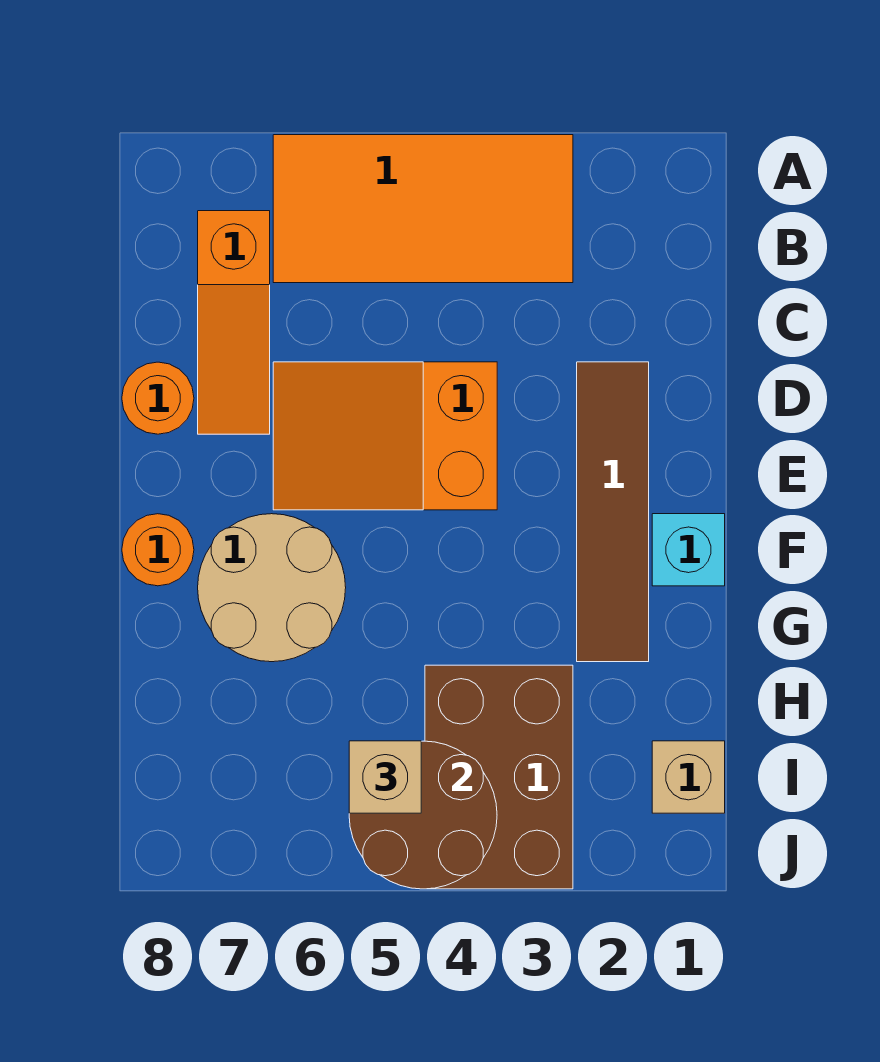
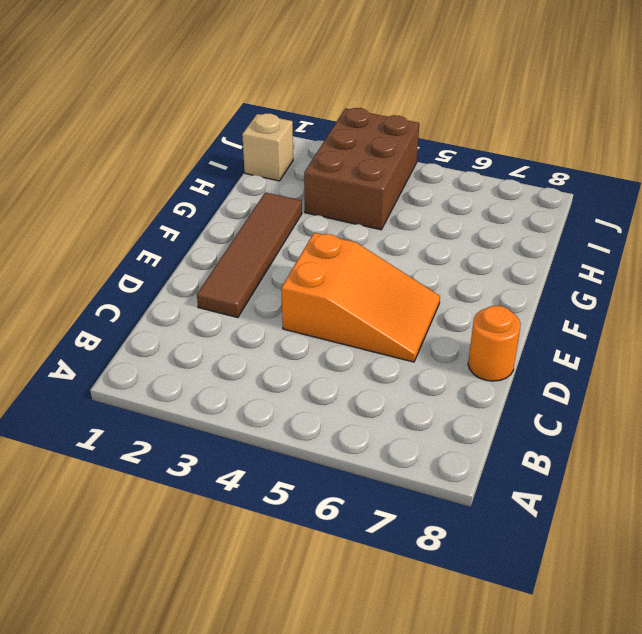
none -> orange 2x4 tile [273,135,573,283]
none -> orange 1x3 slope [198,211,270,434]
none -> cyan 1x1 brick [652,514,725,586]

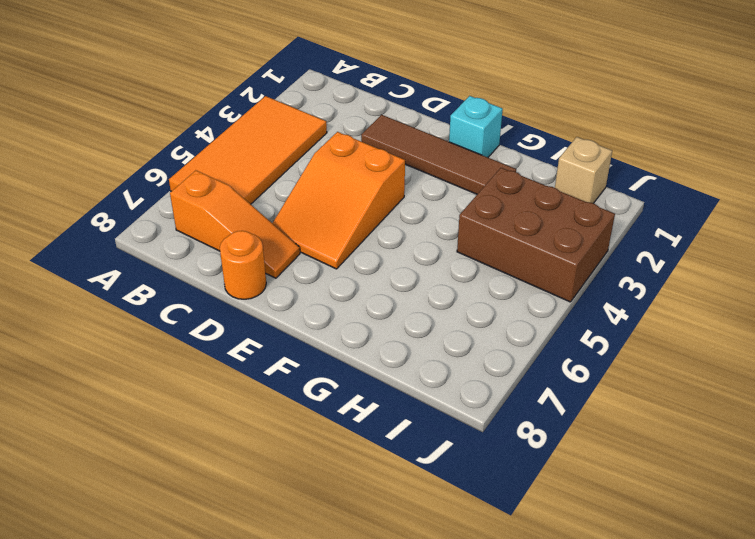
none -> tan 2x2 round brick [198,514,346,662]
none -> orange 1x1 round brick [122,514,194,586]
none -> brown 2x2 round brick [349,741,497,889]

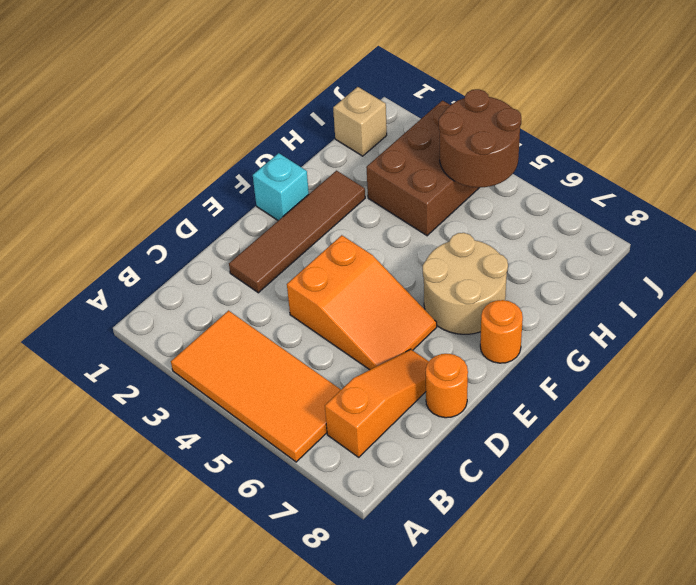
none -> tan 1x1 brick [349,741,421,813]

